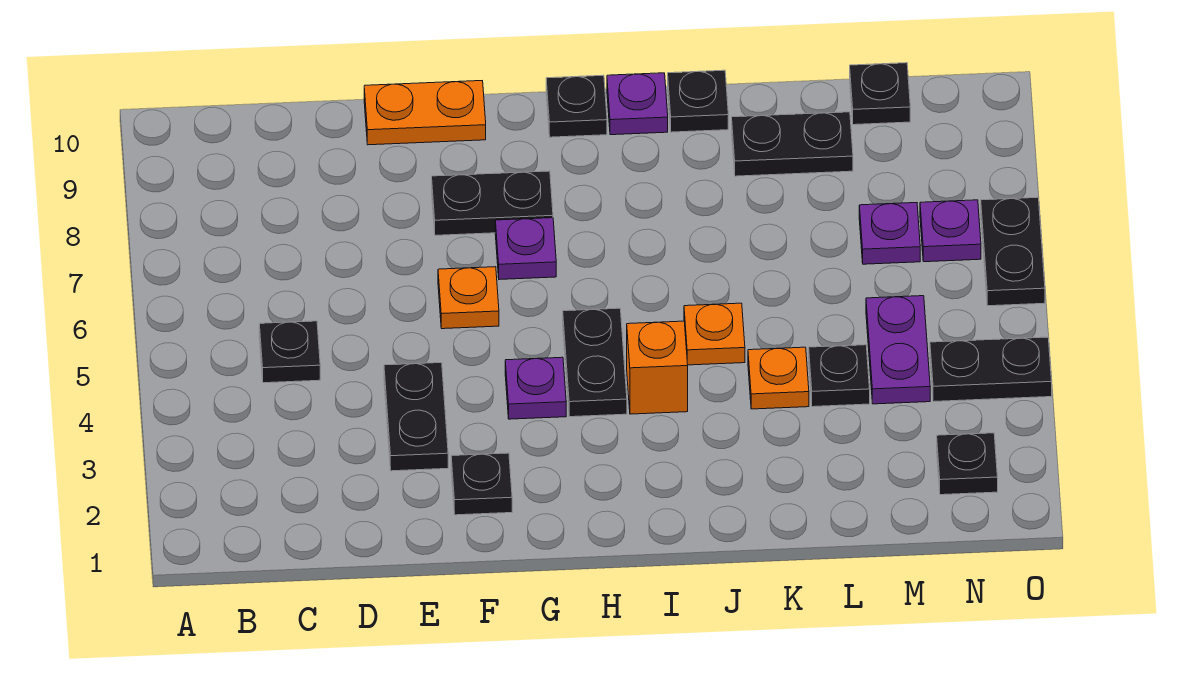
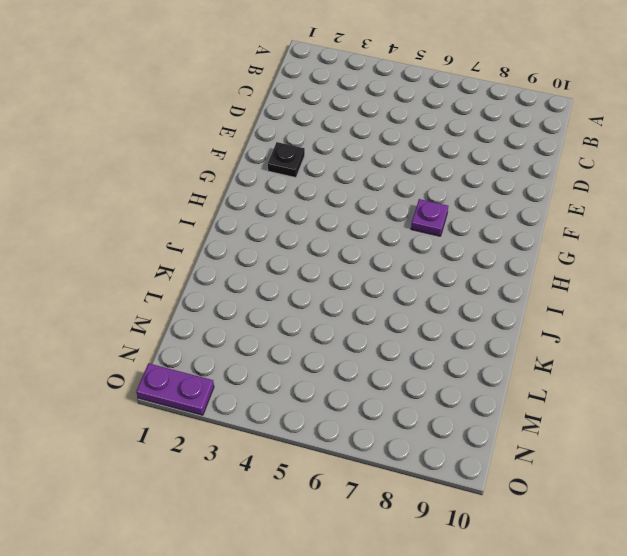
purple 1x2 plate [136,363,214,415] -> purple 1x2 plate moved to [866,296,930,404]
none -> black 1x1 plate [259,321,320,383]
none -> black 1x2 plate [384,363,448,471]
none -> orange 1x2 plate [364,81,486,145]

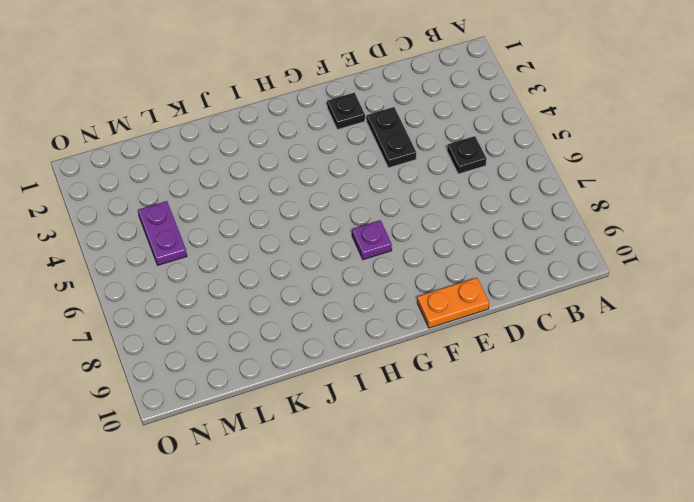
none -> orange 1x1 plate [438,267,499,329]
none -> black 1x2 plate [432,171,553,235]
none -> purple 1x1 plate [505,357,566,419]

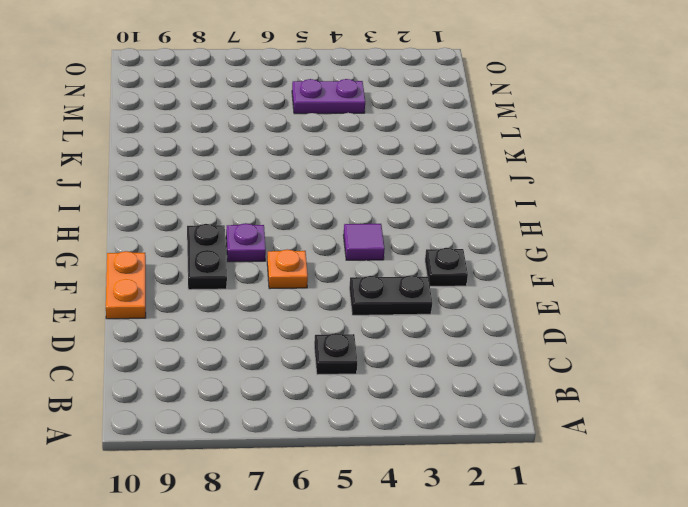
purple 1x1 tile [343,224,385,260] -> purple 1x1 plate [505,357,566,419]
none -> black 1x2 plate [563,308,627,417]
none -> black 1x1 plate [546,75,607,137]
none -> orange 1x1 brick [627,321,688,414]

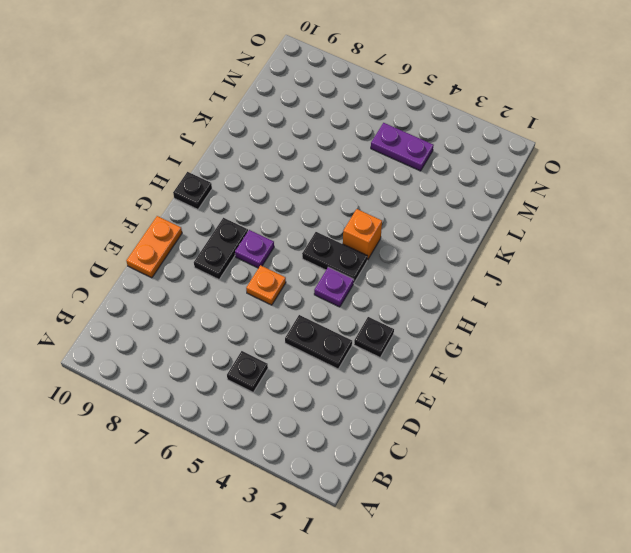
none -> purple 1x1 plate [607,73,668,135]
none -> orange 1x1 plate [684,303,745,365]
none -> black 1x1 plate [668,70,728,132]

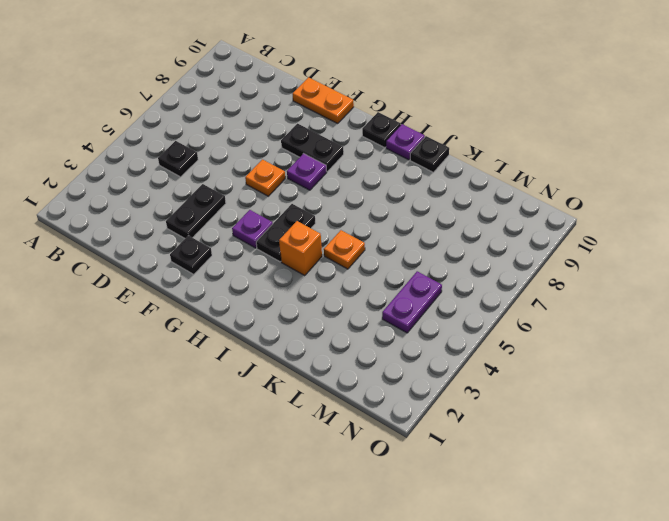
none -> orange 1x1 plate [748,347,809,409]
none -> black 1x2 plate [732,112,853,176]
none -> black 1x1 plate [809,345,870,407]

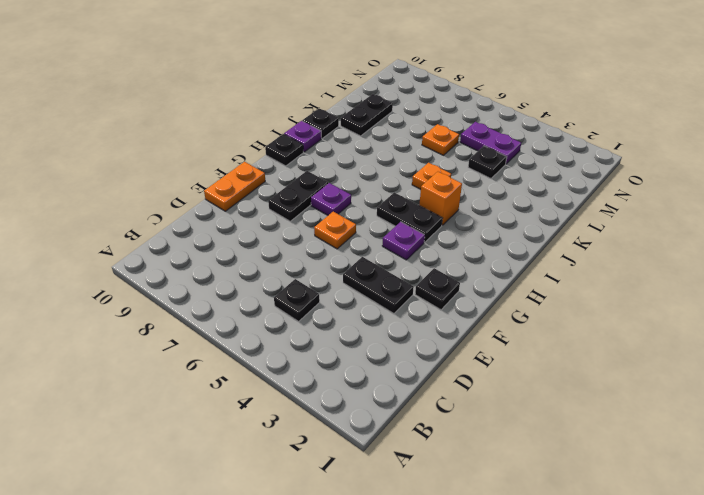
orange 1x1 plate [422,124,459,155] -> orange 1x1 plate moved to [748,347,809,409]
none -> purple 1x1 plate [859,203,920,264]
none -> black 1x1 plate [850,63,910,125]
none -> black 1x1 plate [937,433,998,495]

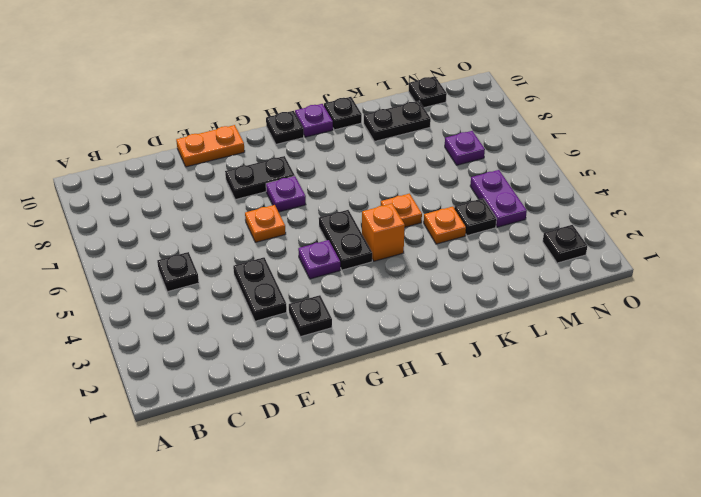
none -> black 1x2 plate [930,337,1052,402]
none -> purple 1x1 plate [920,200,981,262]
none -> black 1x2 plate [981,197,1045,306]

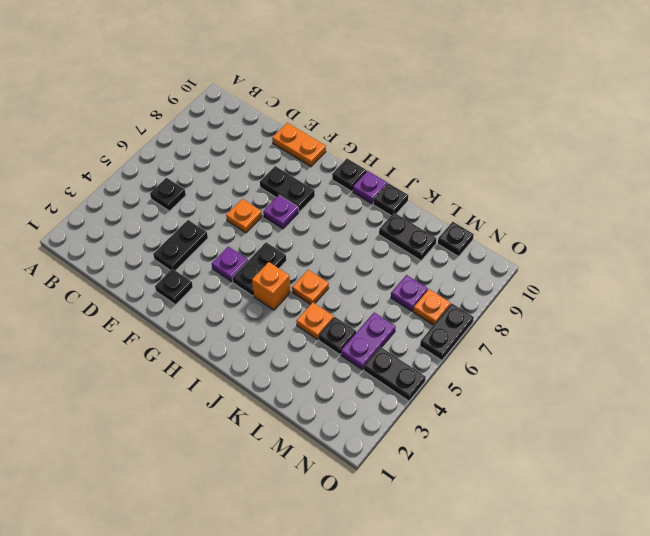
orange 1x1 plate [413,289,451,325] -> purple 1x1 plate [920,200,981,262]
none -> black 1x1 plate [937,433,998,495]

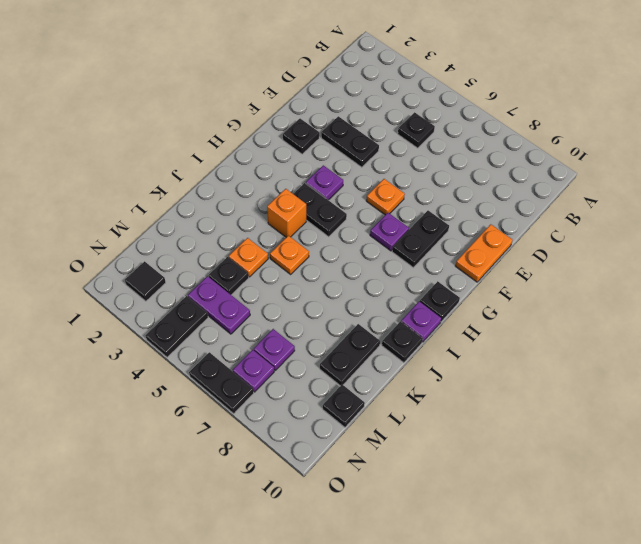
black 1x1 tile [125,261,166,301] -> black 1x1 plate [937,433,998,495]

